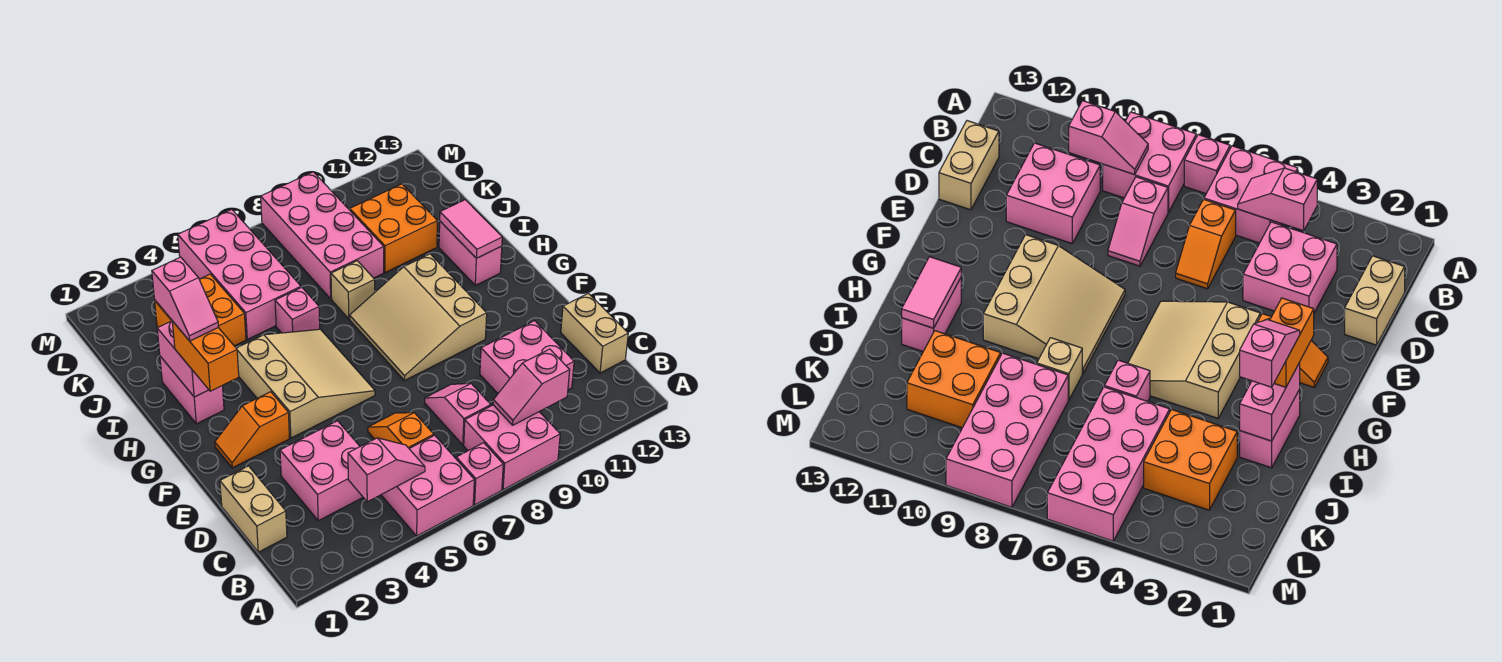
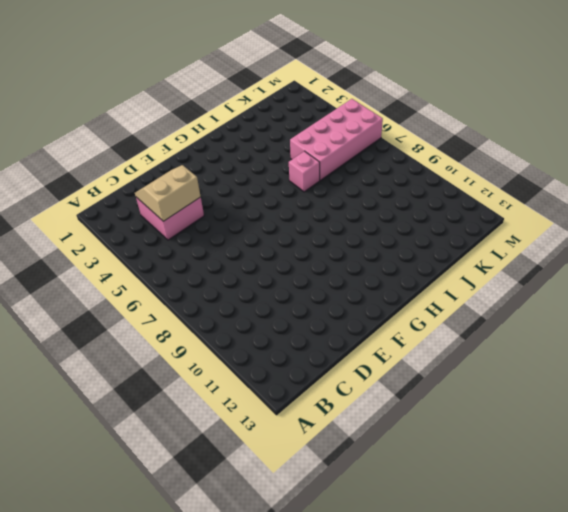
tan 2x2 slope [135,165,201,221] -> none
none -> pink 2x2 brick [381,435,474,536]
none -> pink 1x1 brick [456,443,503,505]
none -> pink 2x2 brick [464,405,560,490]

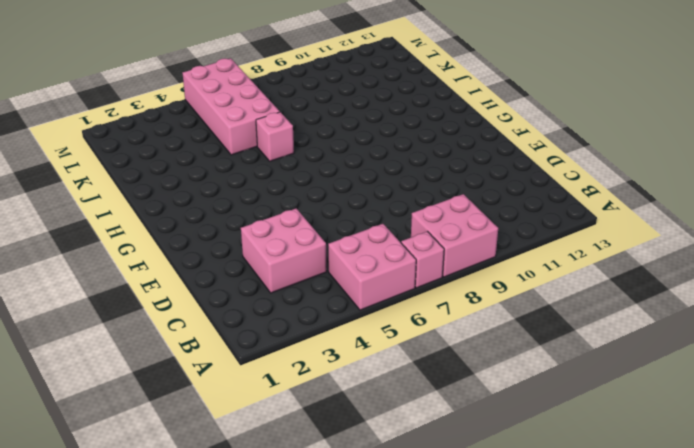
none -> tan 1x2 brick [220,466,287,552]
none -> orange 1x2 slope [368,413,434,448]
none -> pink 1x2 slope [425,383,491,445]

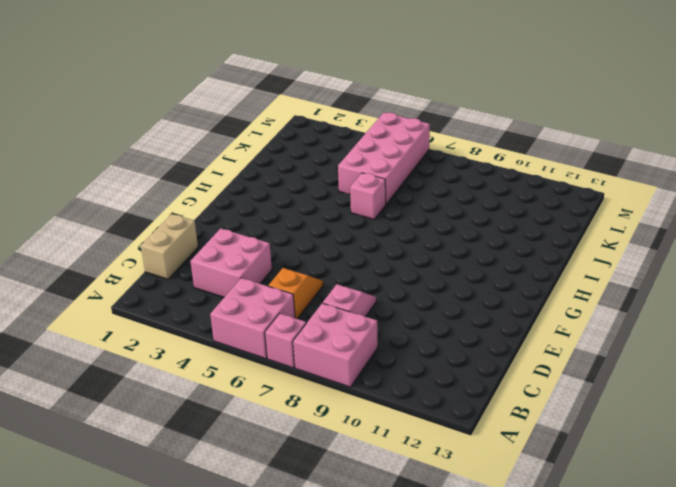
none -> pink 2x2 brick [480,321,574,393]
none -> tan 1x2 brick [561,293,628,373]
none -> orange 1x2 slope [215,392,289,468]

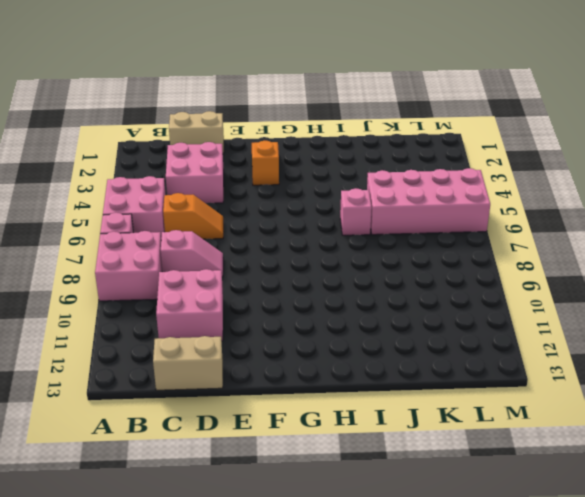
none -> tan 3x3 slope [236,329,375,438]
none -> tan 3x3 slope [350,254,487,381]
none -> pink 1x2 brick [160,356,224,424]

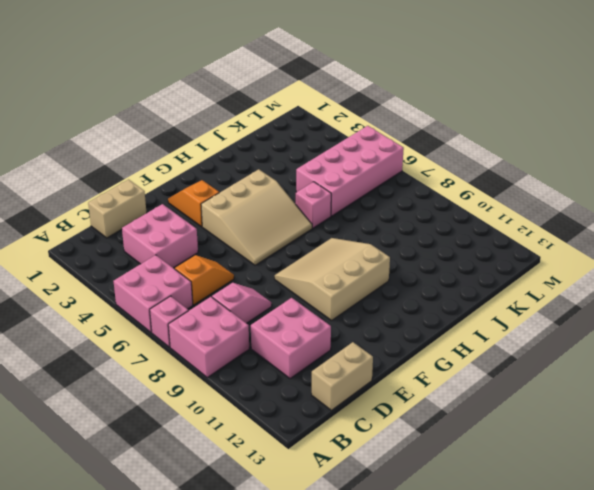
none -> pink 1x2 brick [160,356,224,424]
none -> pink 1x2 brick [439,221,502,285]
none -> tan 1x1 brick [331,261,375,319]

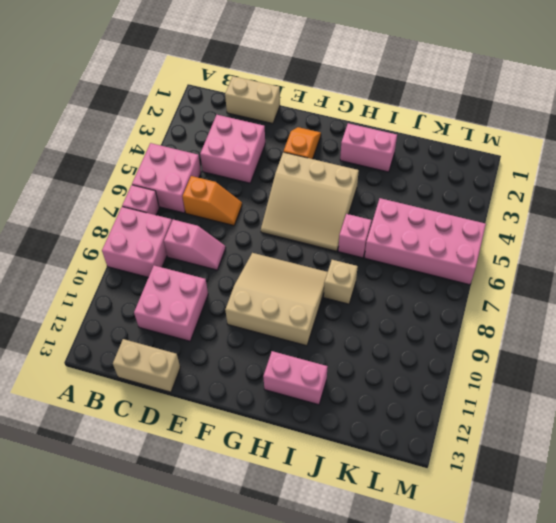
none -> orange 2x2 brick [155,274,246,346]
none -> pink 2x4 brick [261,172,384,299]
none -> orange 2x2 brick [350,184,437,272]

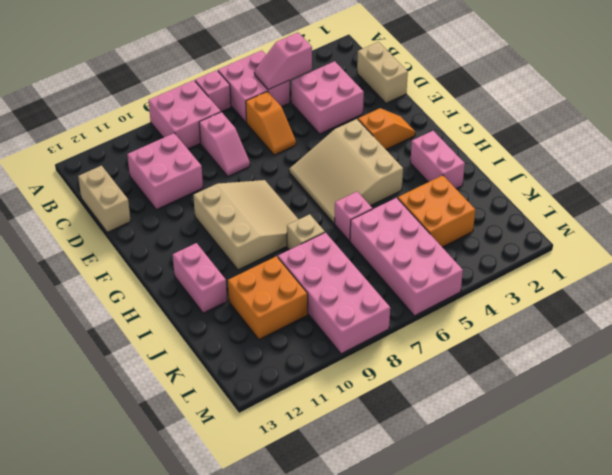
none -> pink 1x2 slope [493,349,570,425]
none -> pink 1x2 brick [157,321,209,397]
none -> pink 1x2 tile [440,200,502,258]

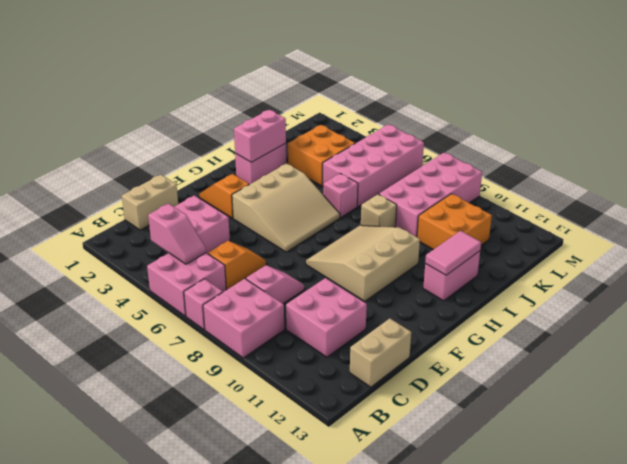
none -> pink 1x2 slope [493,349,570,425]
none -> orange 1x2 brick [172,321,239,391]
none -> pink 1x2 slope [152,257,218,341]

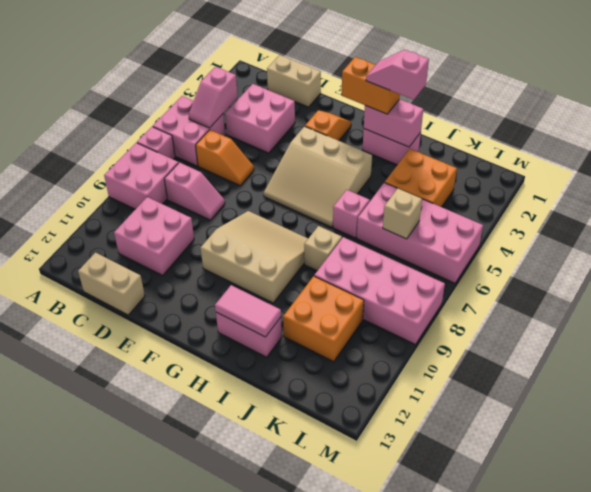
tan 1x1 brick [383,188,422,239] -> none
none -> pink 1x2 slope [493,349,570,425]

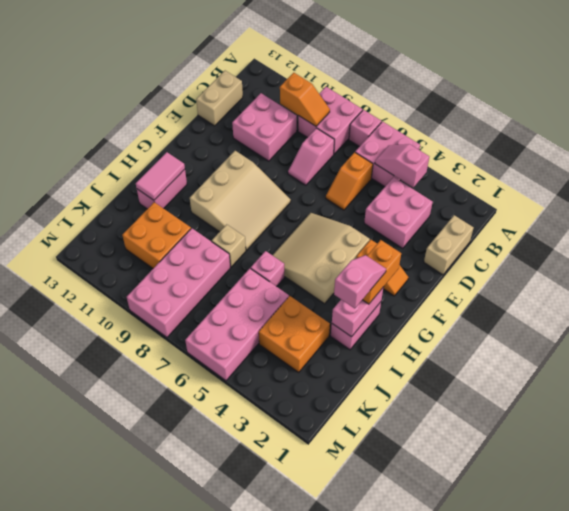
orange 1x2 slope [280,73,330,126] -> pink 1x2 slope [493,349,570,425]

